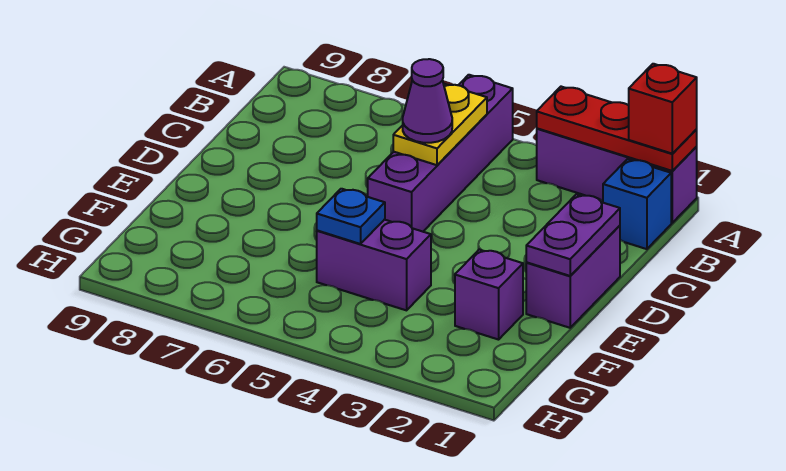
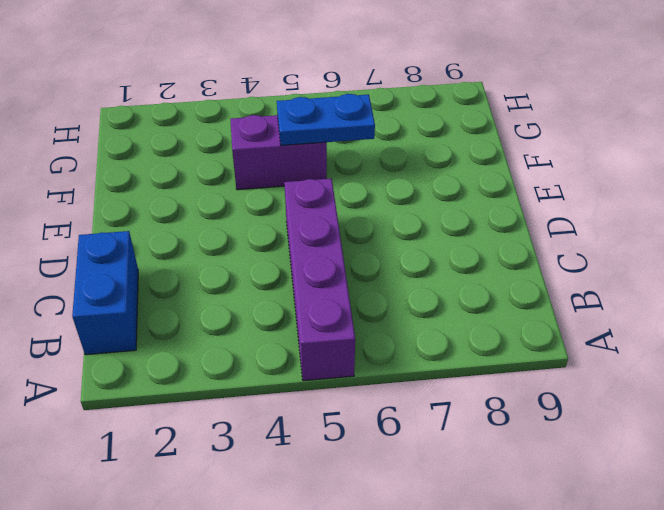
blue 1x2 brick [72,231,138,355] -> blue 1x1 brick [603,159,671,249]
blue 1x2 plate [277,94,375,145] -> blue 1x1 plate [317,189,385,244]
none -> purple 1x3 brick [537,128,697,223]
none -> purple 1x2 brick [526,226,620,328]
none -> purple 1x1 brick [455,250,523,340]

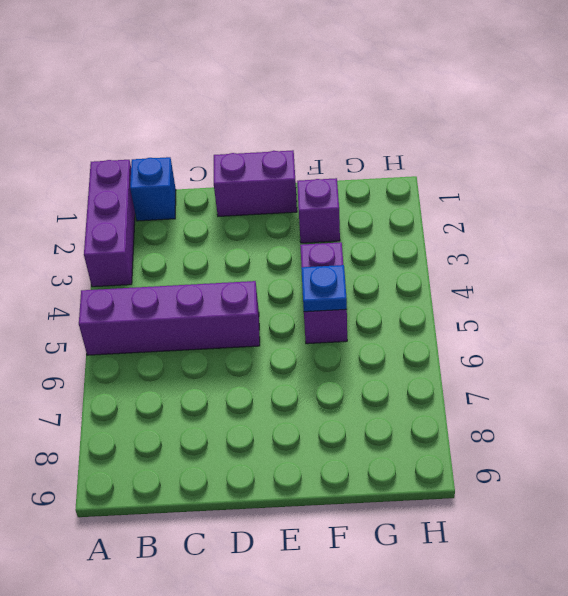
none -> red 1x3 plate [537,87,697,171]
none -> yellow 1x2 plate [393,84,487,165]
none -> purple 1x2 plate [526,194,620,276]

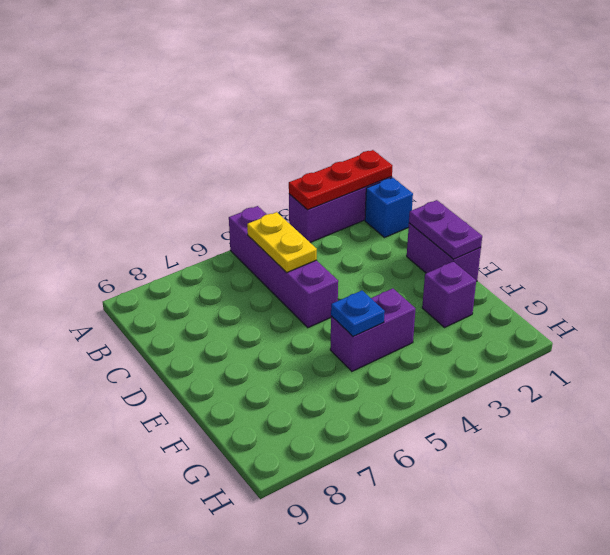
none -> red 1x1 brick [629,64,697,153]
none -> purple 1x1 cone [403,59,452,143]

